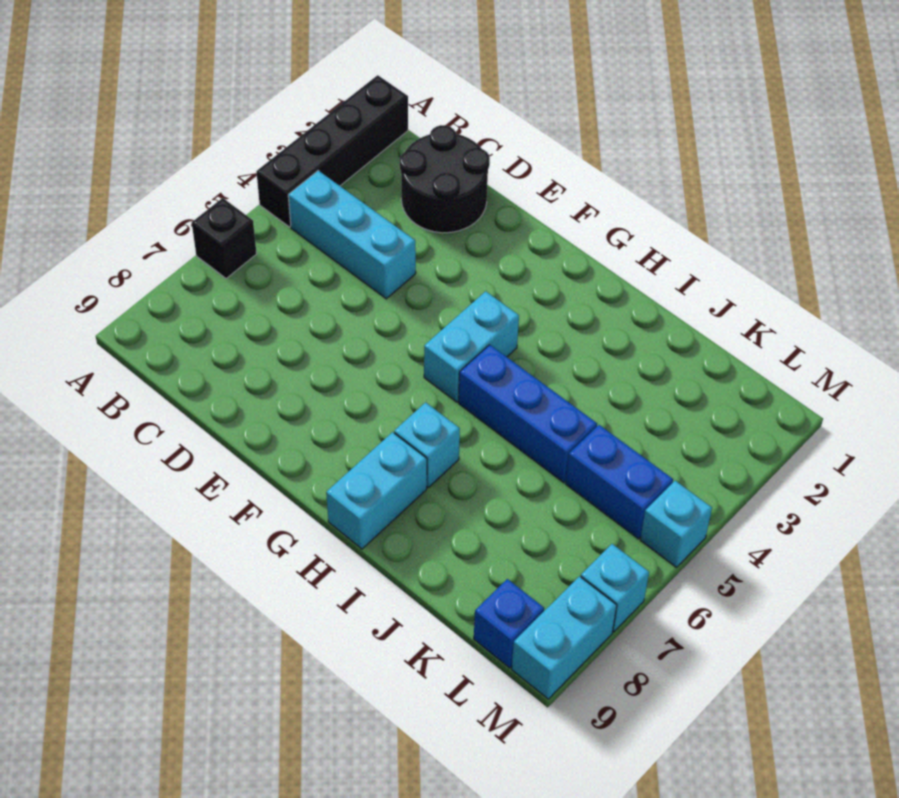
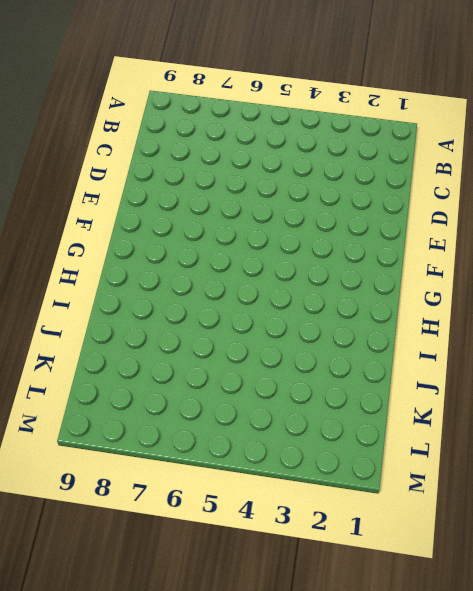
none -> black 1x4 brick [256,75,408,227]
none -> black 1x1 brick [192,198,257,279]
none -> cyan 1x3 brick [288,171,416,299]

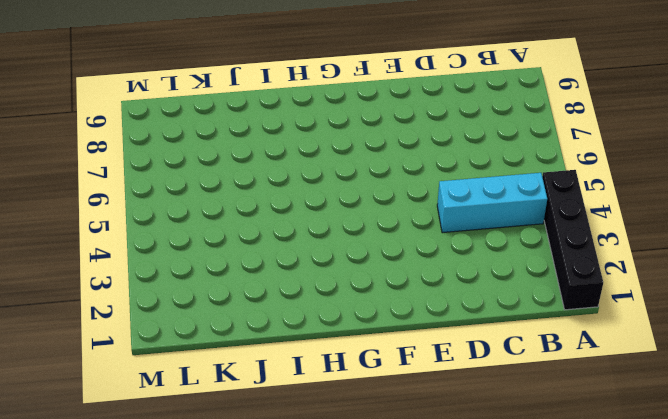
none -> black 1x1 brick [192,198,257,279]
none -> black 2x2 round brick [400,125,490,233]
none -> cyan 1x2 brick [424,291,519,402]

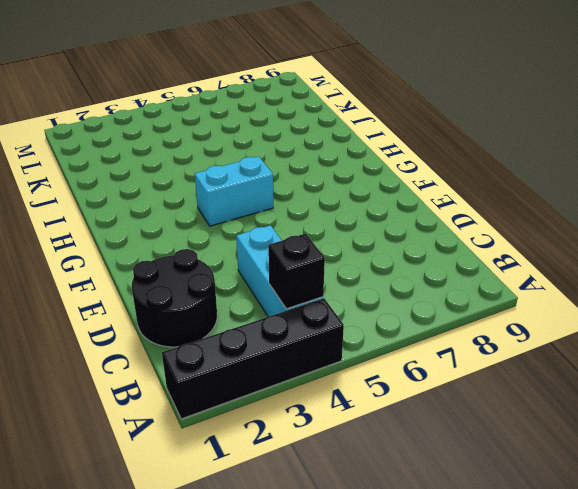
black 1x1 brick [268,234,325,309] -> black 1x1 brick moved to [192,198,257,279]
none -> blue 1x3 brick [459,345,597,483]
none -> cyan 1x1 brick [394,402,460,487]
none -> cyan 1x2 brick [326,432,427,549]

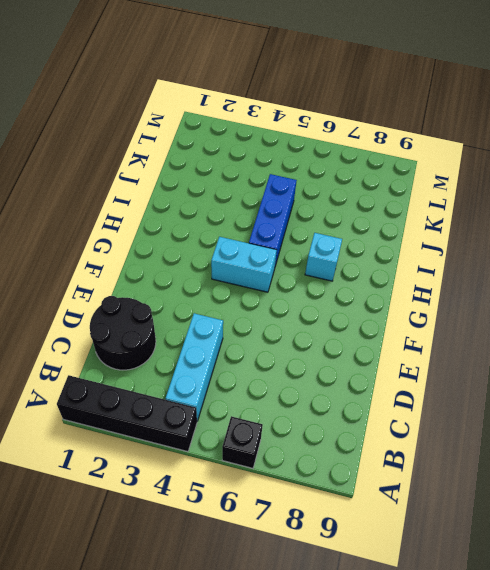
none -> cyan 1x2 brick [326,432,427,549]
none -> blue 1x2 brick [566,425,673,539]
none -> blue 1x1 brick [474,579,544,668]

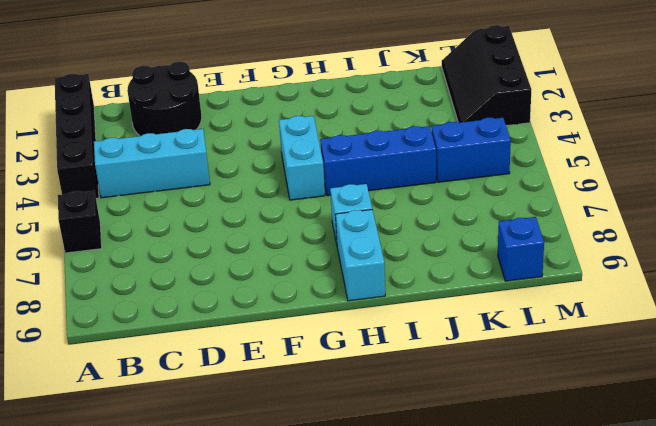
black 2x3 slope [442,25,531,126] -> none
none -> cyan 1x1 brick [640,481,712,567]
none -> cyan 1x1 brick [581,544,649,632]
none -> cyan 1x2 brick [512,576,617,699]

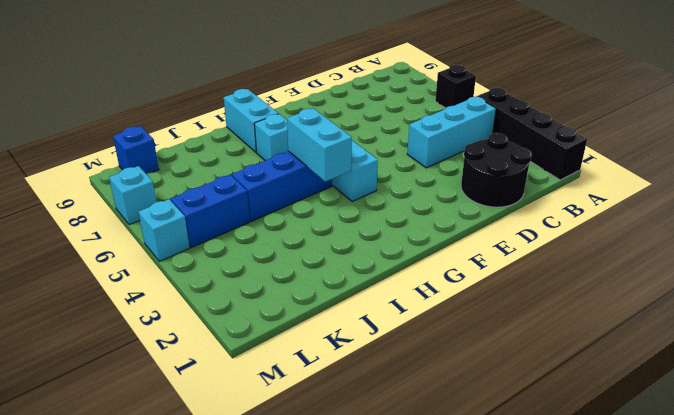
cyan 1x2 brick [287,108,352,182] -> cyan 1x2 brick moved to [512,576,617,699]

